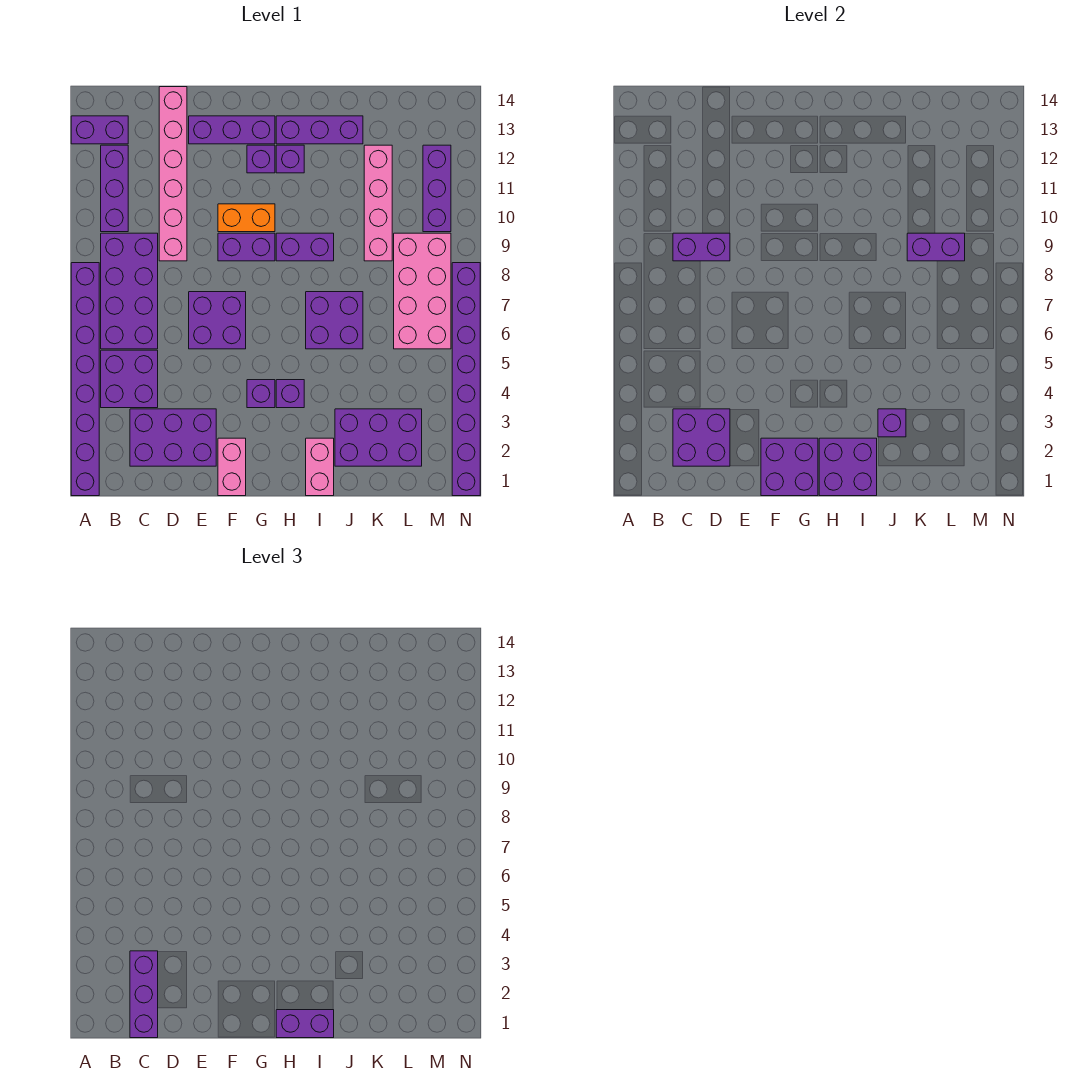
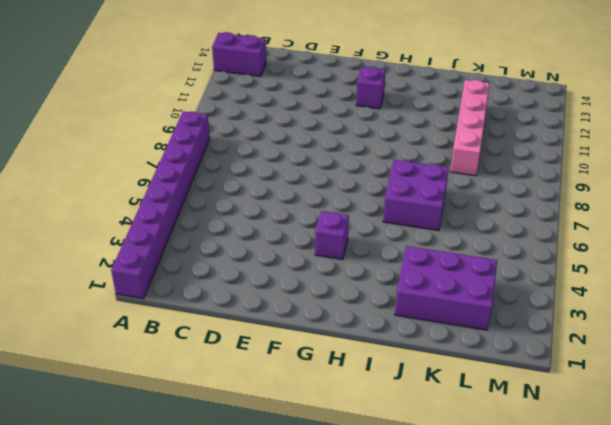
none -> purple 2x2 brick [101,350,158,408]
none -> purple 2x4 brick [101,233,158,349]
none -> purple 1x3 brick [101,145,128,232]
none -> purple 2x3 brick [130,409,216,466]

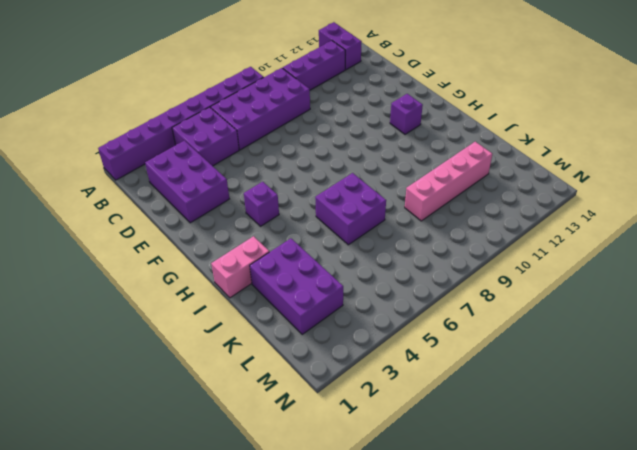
none -> pink 1x6 brick [159,87,187,261]
none -> purple 2x2 brick [189,292,246,349]
none -> purple 1x3 brick [189,116,275,144]
none -> pink 1x2 brick [218,438,246,496]

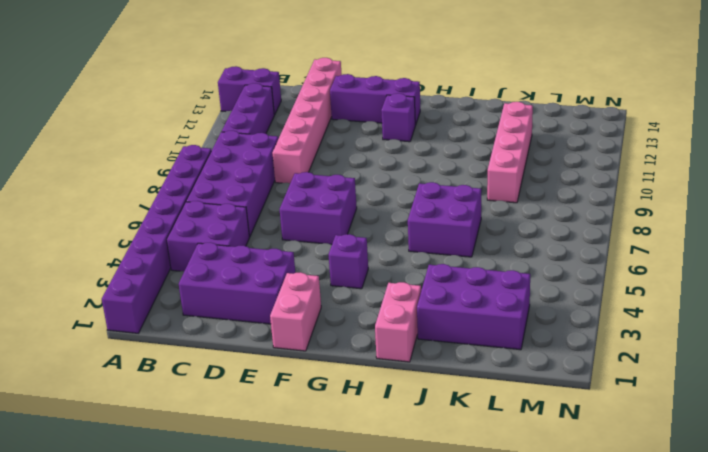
none -> purple 1x2 brick [218,233,275,261]
none -> orange 1x2 brick [218,204,275,232]
none -> purple 1x1 brick [276,380,304,408]
none -> purple 1x2 brick [276,233,334,261]

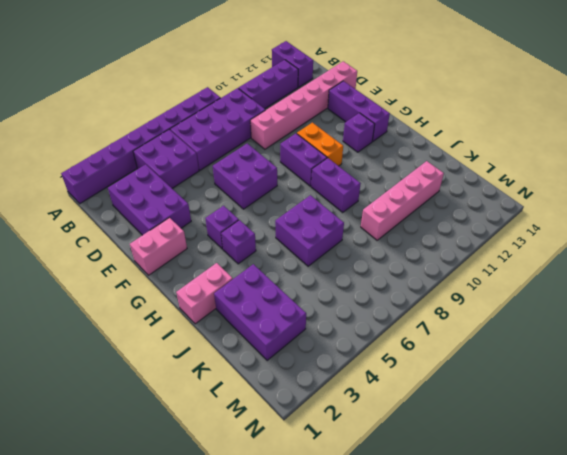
none -> purple 1x1 brick [276,145,304,173]
none -> purple 1x3 brick [276,116,363,144]
none -> pink 2x4 brick [394,233,451,349]
none -> purple 1x3 brick [423,145,451,232]

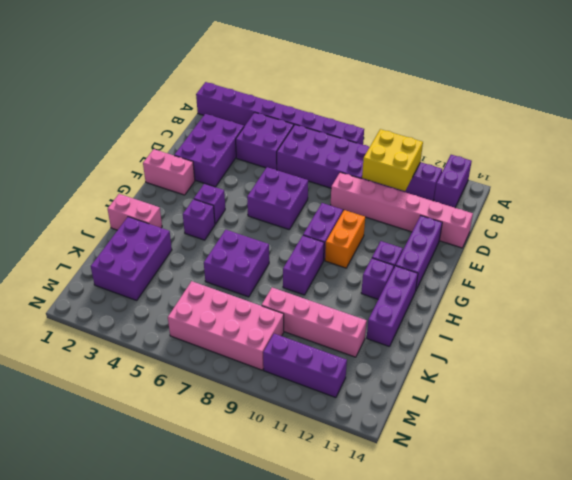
yellow 2x2 brick [362,129,423,191] -> none
none -> purple 1x8 brick [452,263,480,496]
none -> purple 2x2 brick [673,409,730,466]
none -> purple 1x2 brick [673,233,730,261]
none -> purple 2x2 brick [761,438,818,496]

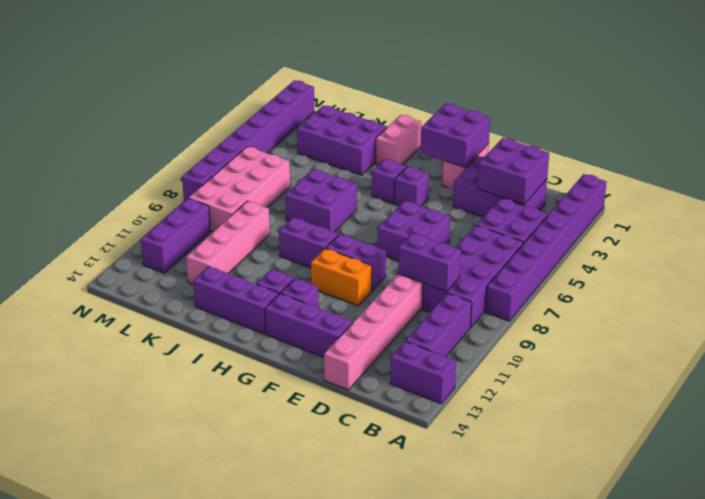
none -> purple 2x2 brick [819,438,877,496]
none -> purple 1x1 brick [878,409,906,437]
none -> purple 1x2 brick [907,233,965,261]
none -> purple 1x3 brick [130,951,158,1038]

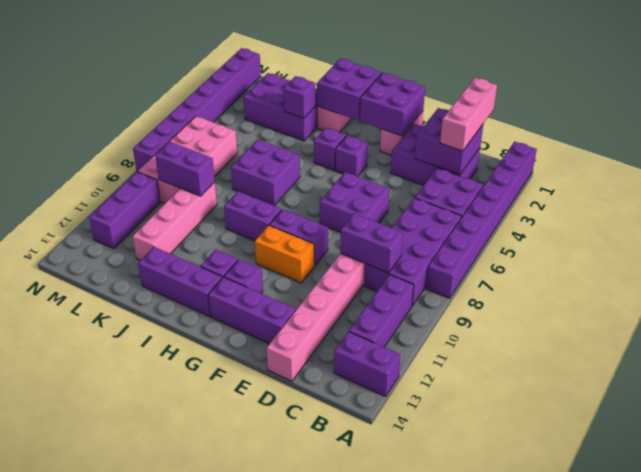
pink 1x3 brick [440,78,497,151] -> purple 1x3 brick [130,951,158,1038]
none -> purple 1x2 brick [276,1010,334,1038]

